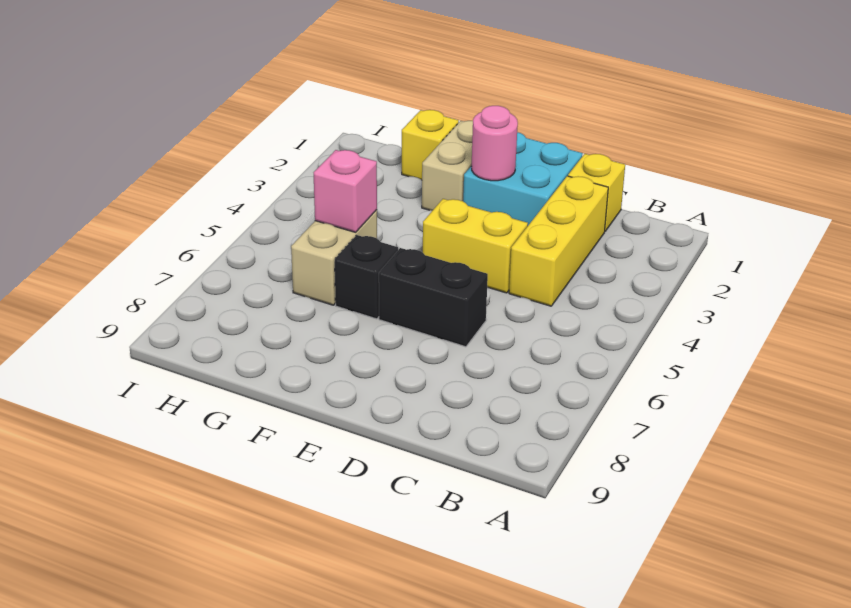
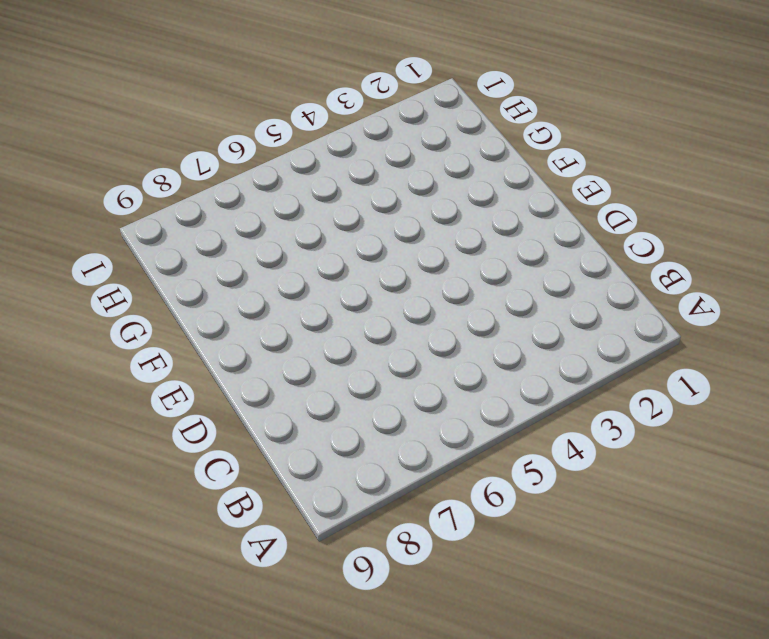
none -> yellow 1x1 brick [568,154,625,231]
none -> yellow 1x3 brick [509,176,608,306]

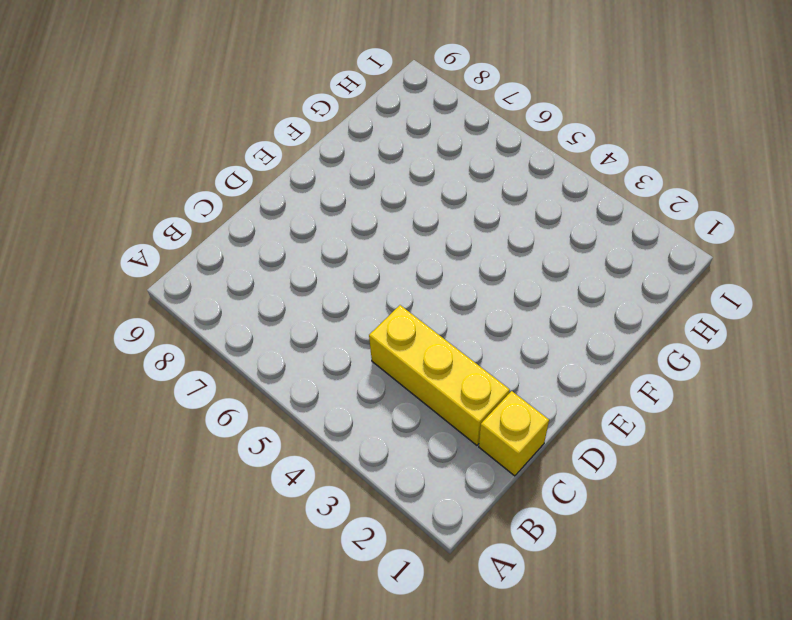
none -> cyan 2x2 brick [463,132,583,225]
none -> yellow 1x2 brick [423,199,528,293]

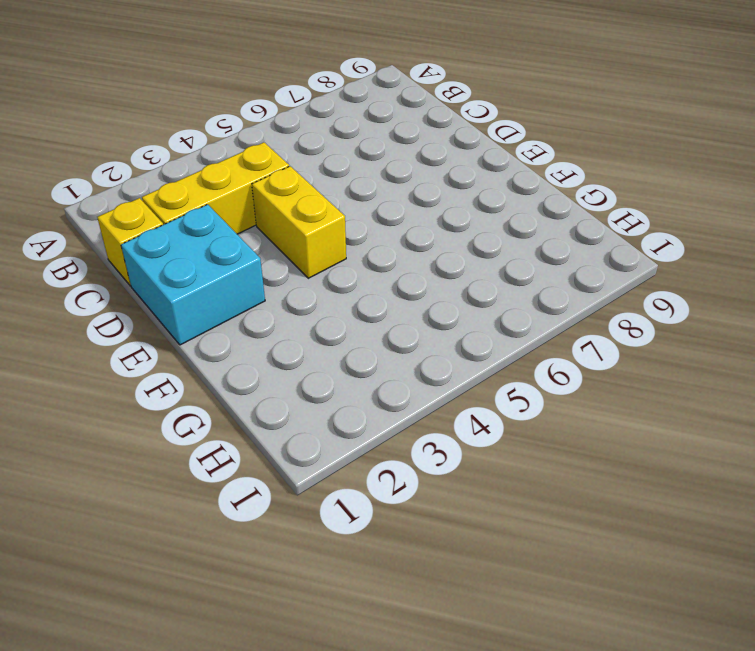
none -> black 1x2 brick [379,248,488,347]
none -> tan 1x2 brick [422,121,473,211]

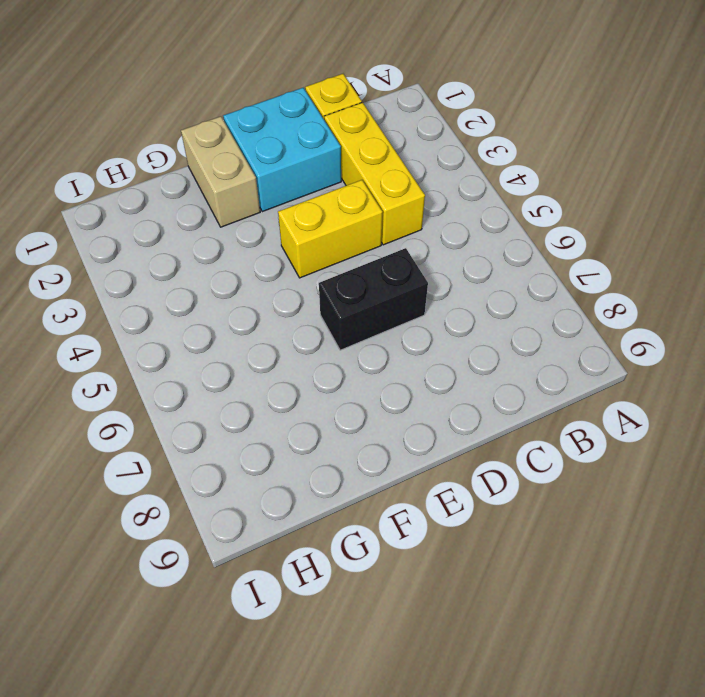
none -> black 1x1 brick [335,235,398,319]
none -> yellow 1x1 brick [402,110,459,180]

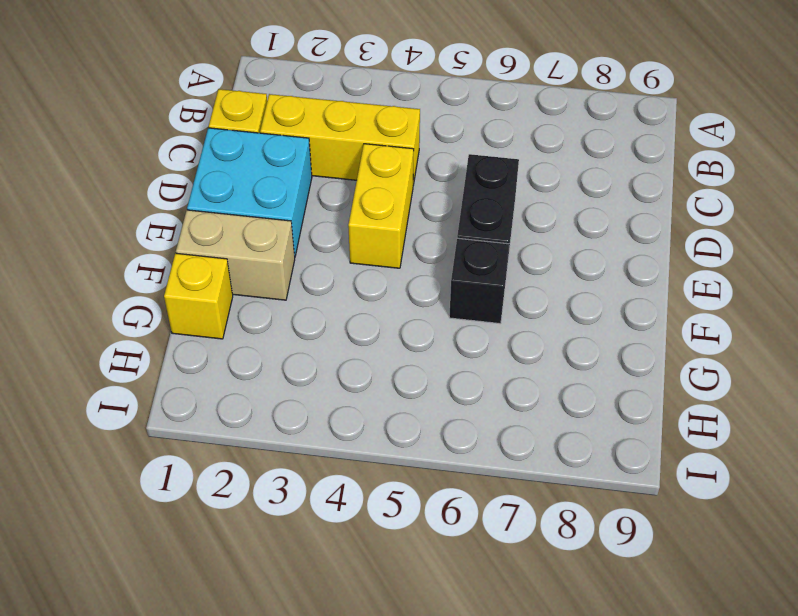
none -> tan 1x2 brick [291,210,377,305]
none -> pink 1x1 round brick [472,106,518,181]

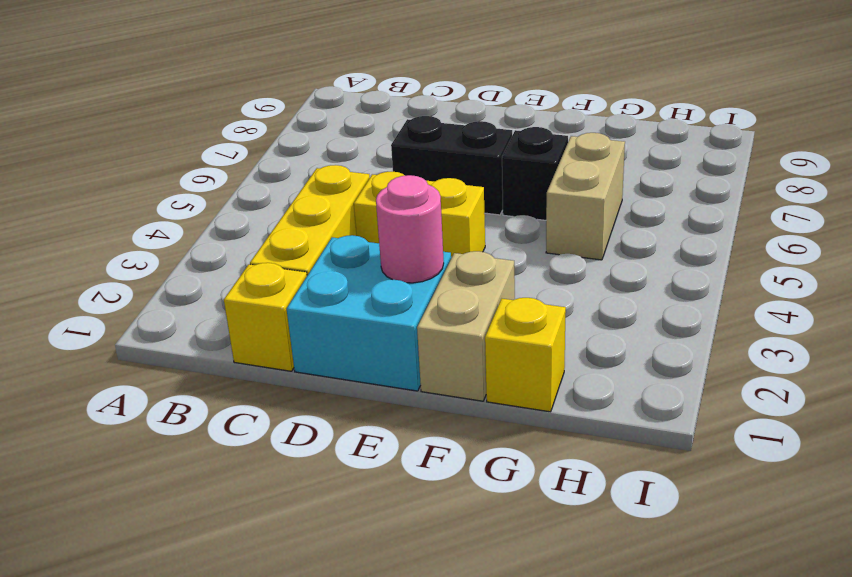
none -> pink 1x1 brick [314,150,377,232]

